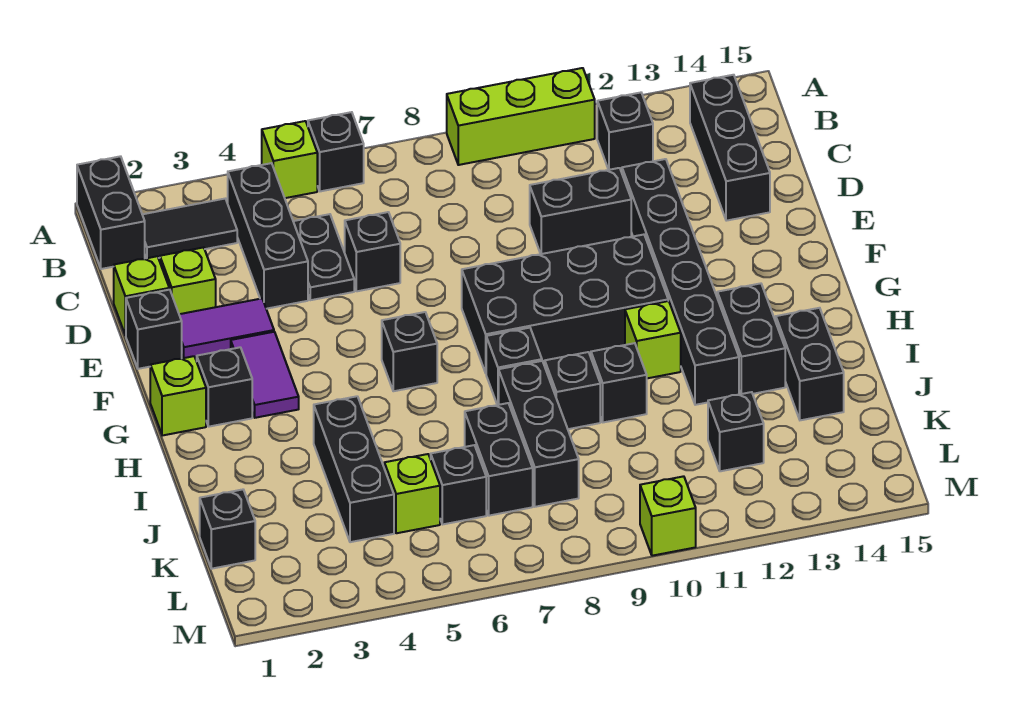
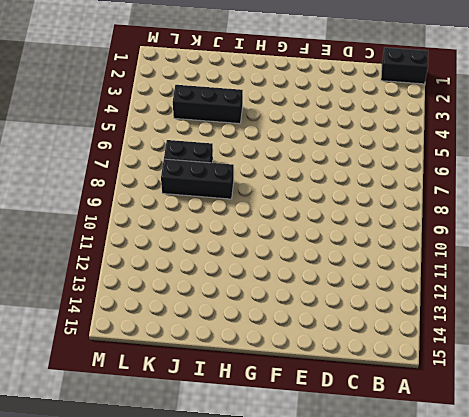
none -> lime 1x1 brick [262,121,317,198]
none -> black 1x1 brick [308,112,364,191]
none -> lime 1x3 brick [447,68,595,165]
none -> black 1x2 tile [142,199,237,258]

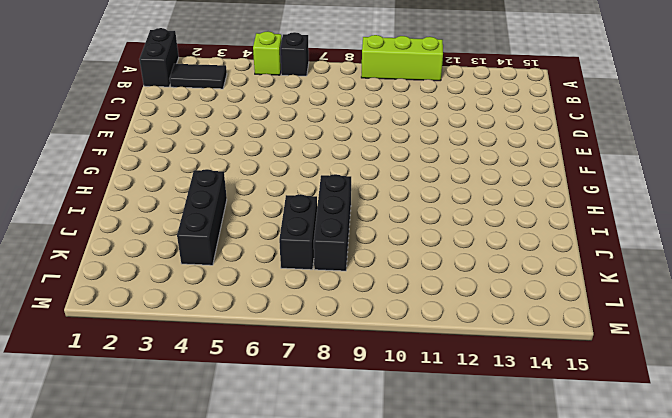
none -> black 1x3 brick [228,163,308,309]
none -> black 1x1 brick [597,93,653,170]
none -> black 1x3 brick [690,75,770,221]
none -> black 1x2 plate [293,214,354,300]

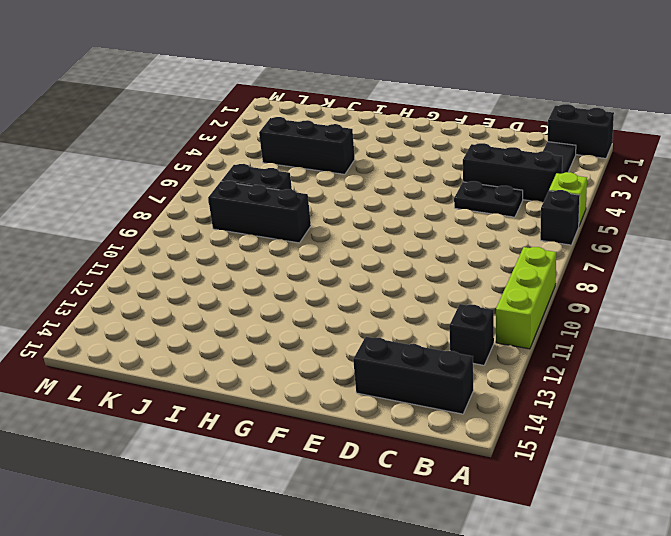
none -> lime 1x1 brick [114,256,169,336]
none -> lime 1x1 brick [160,247,216,314]
none -> black 1x1 brick [345,212,400,291]
none -> black 1x2 brick [530,168,631,254]

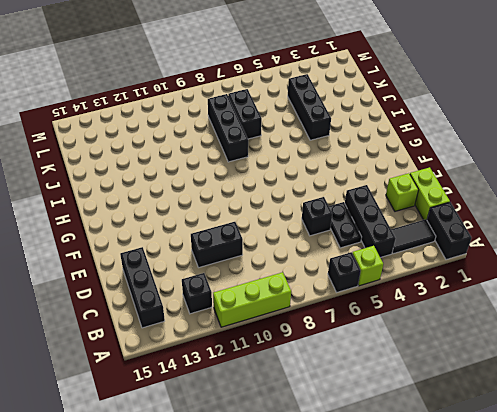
lime 1x2 brick [410,167,450,220] -> lime 1x1 brick [114,256,169,336]
none -> black 1x6 brick [622,159,739,405]
none -> black 1x1 brick [126,290,182,369]
none -> purple 1x2 tile [179,299,274,358]
none -> purple 1x2 tile [231,332,299,418]

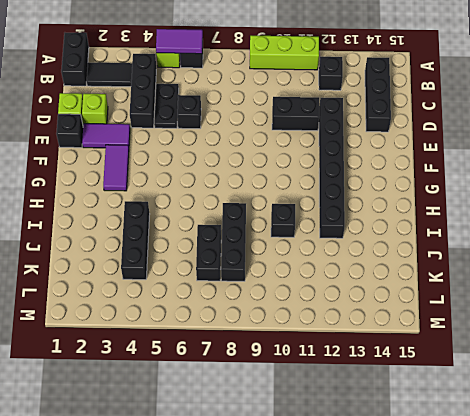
purple 1x2 tile [156,29,203,54] -> none
none -> black 2x4 brick [462,235,668,373]
none -> lime 1x1 brick [150,356,206,436]
none -> black 1x1 brick [197,347,252,427]
none -> black 1x1 brick [382,312,437,391]

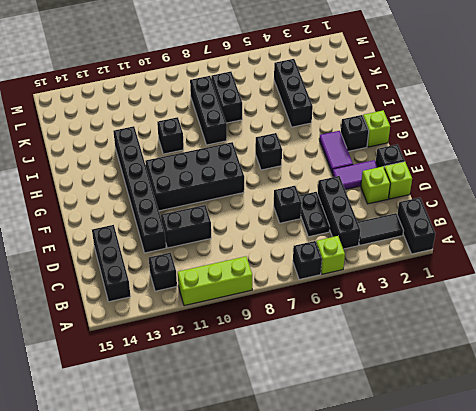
none -> black 1x1 brick [486,328,542,405]
none -> lime 1x1 brick [625,301,681,378]
none -> black 1x2 brick [717,283,785,394]
none -> black 1x1 brick [545,352,600,429]

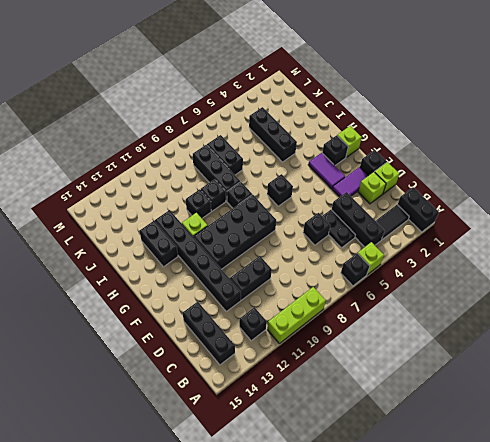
none -> black 1x2 brick [776,308,844,420]
none -> black 1x1 brick [200,490,255,569]
none -> lime 1x1 brick [384,454,440,533]
none -> black 1x1 brick [431,445,486,524]

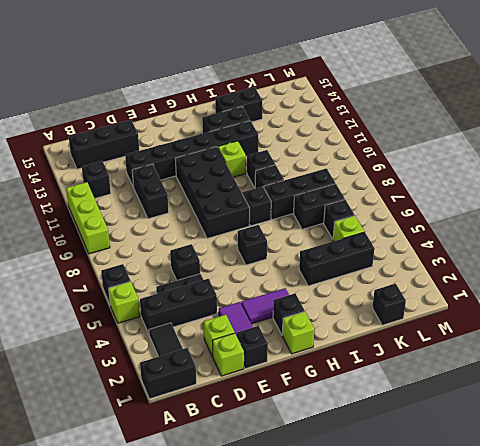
none -> black 1x1 brick [708,392,764,471]
none -> lime 1x1 brick [640,476,696,556]

